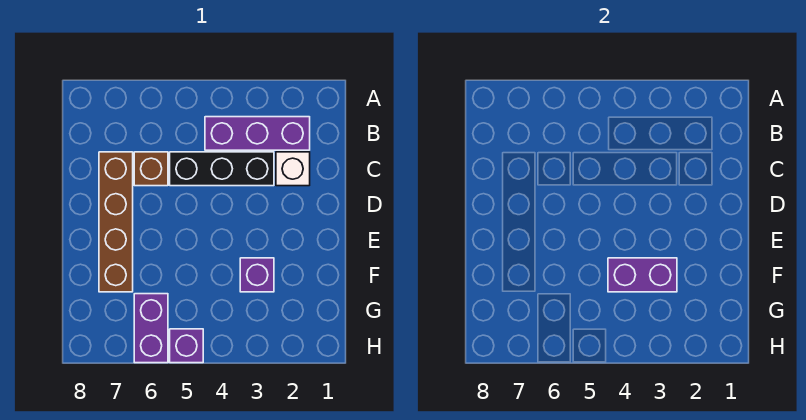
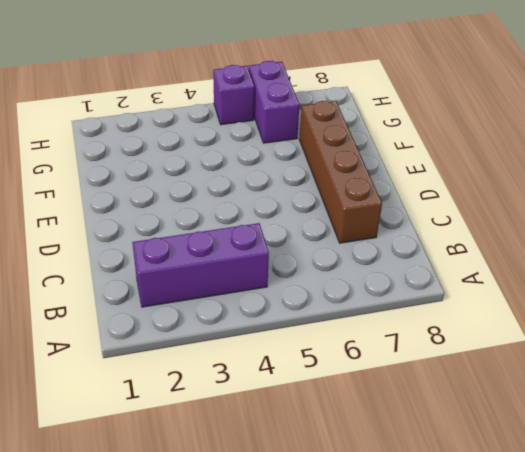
none -> white 1x1 brick [276,152,310,186]
none -> black 1x3 brick [170,152,274,186]

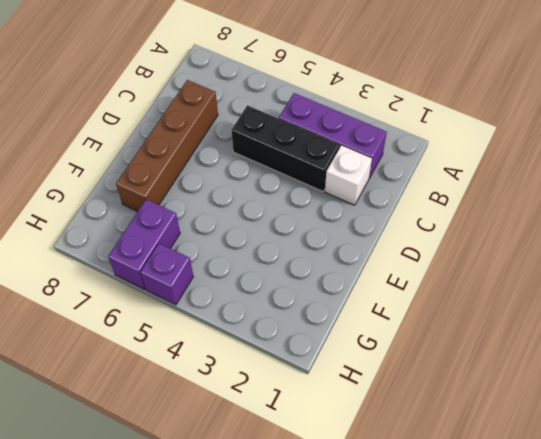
none -> brown 1x1 brick [134,152,168,186]
none -> purple 1x1 brick [240,258,274,292]

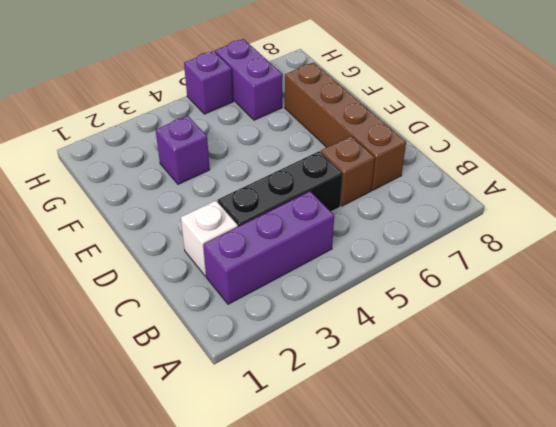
none -> purple 1x2 brick [608,258,677,292]

